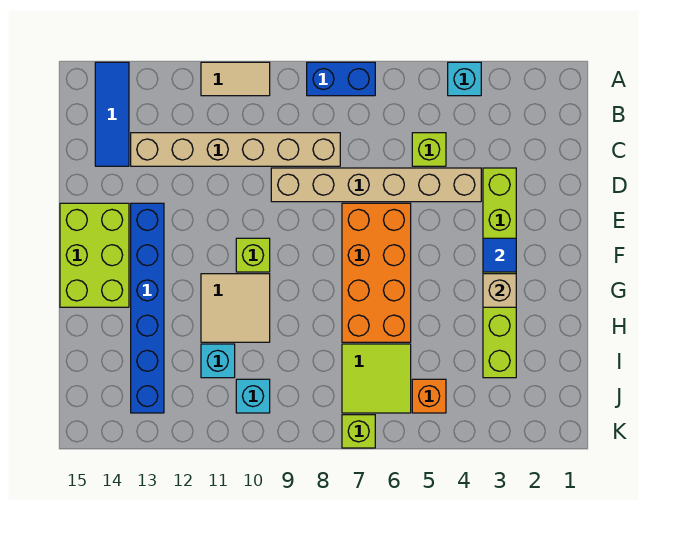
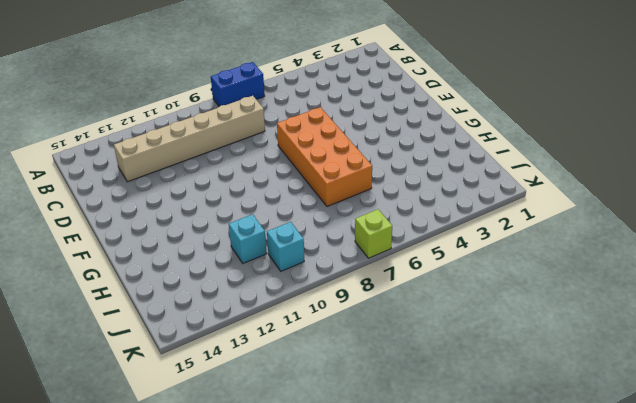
none -> cyan 1x1 brick [448,62,481,96]
none -> tan 1x2 tile [201,62,270,96]
none -> blue 1x3 tile [95,62,129,166]

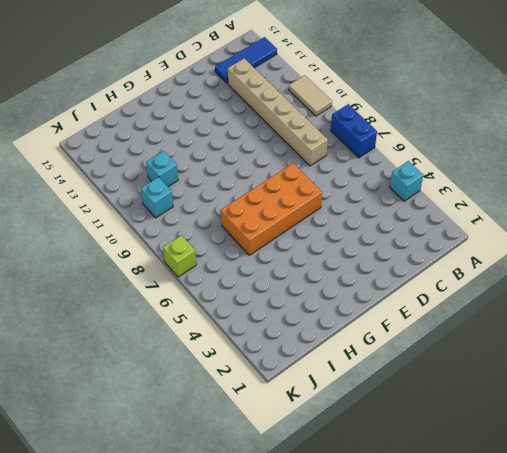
none -> lime 1x1 brick [412,133,446,166]
none -> lime 1x6 brick [483,168,516,378]
none -> tan 1x6 brick [271,168,481,202]

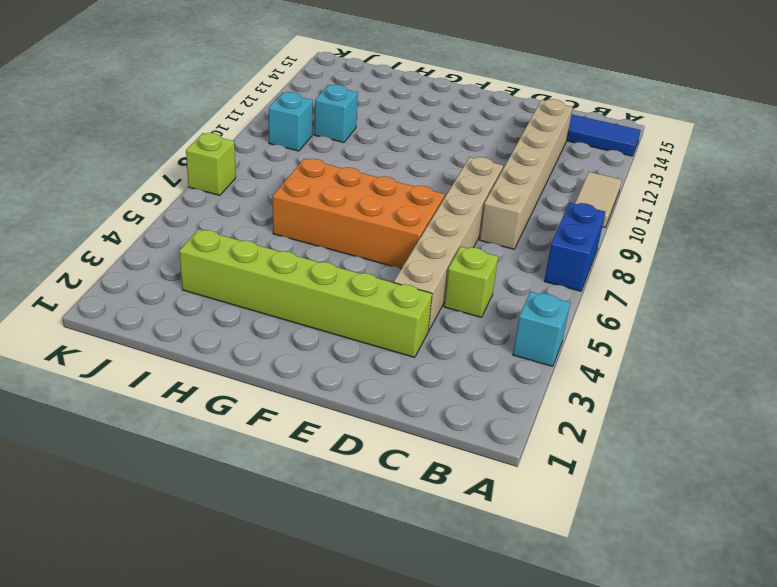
none -> blue 1x6 brick [131,203,164,413]
none -> lime 2x3 brick [60,203,129,307]
none -> lime 1x1 brick [236,238,270,272]

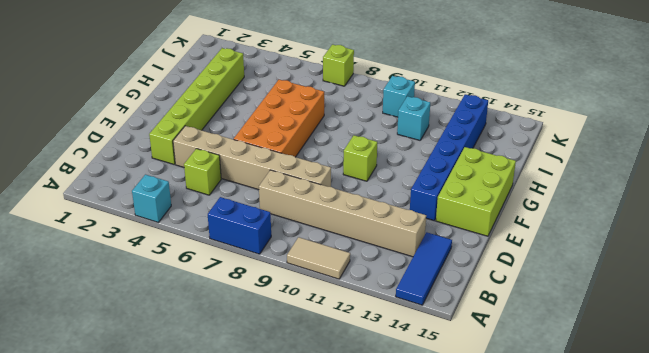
none -> tan 2x2 tile [201,274,270,342]
none -> lime 2x2 tile [342,344,411,413]
none -> orange 1x1 brick [412,379,446,413]

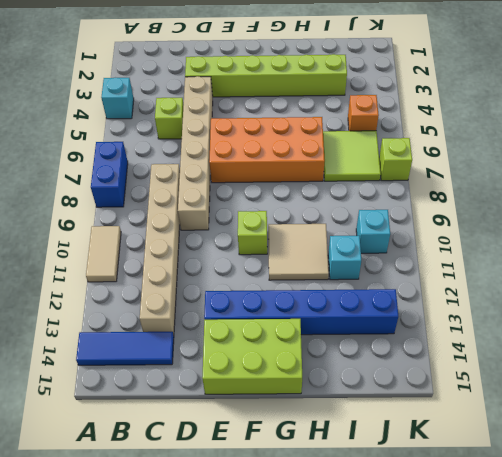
none -> blue 1x1 tile [483,238,516,272]
none -> tan 1x1 brick [483,274,516,307]

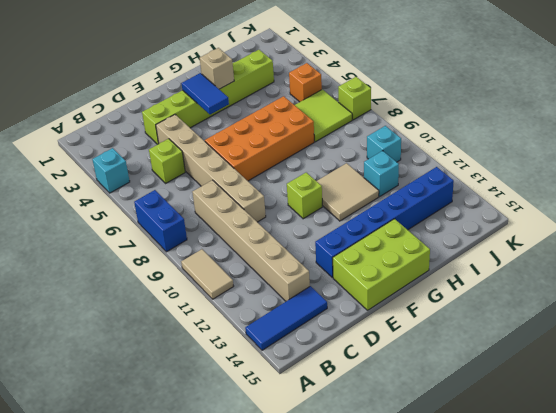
blue 1x2 tile [181,73,229,114] -> blue 1x1 tile [483,238,516,272]

